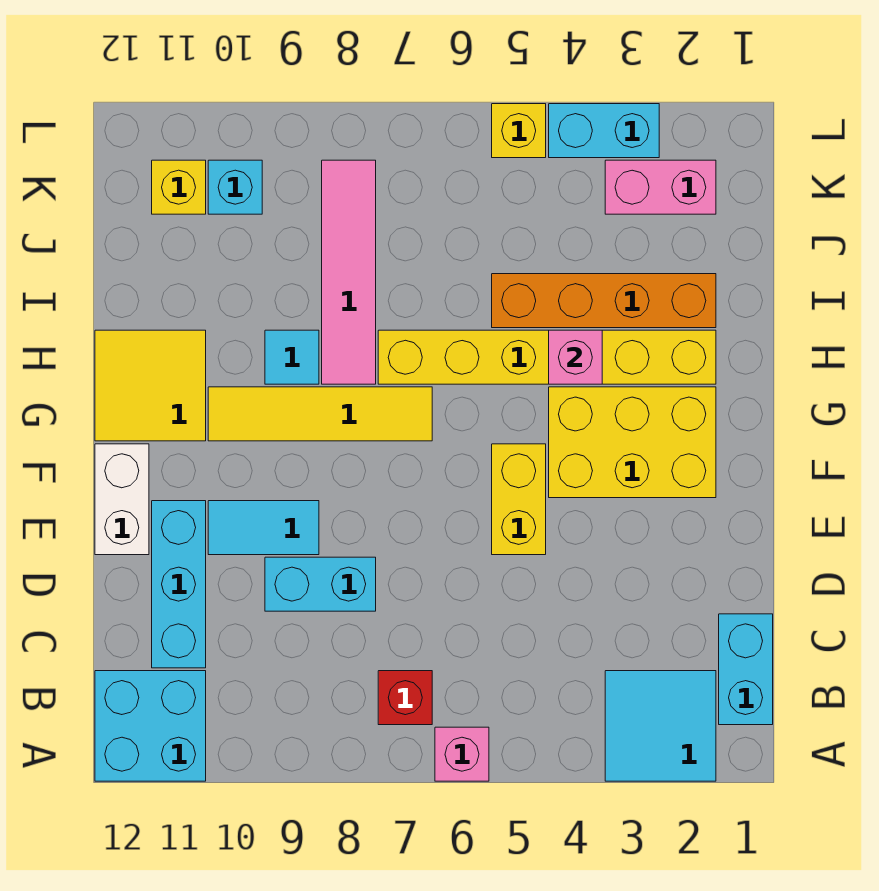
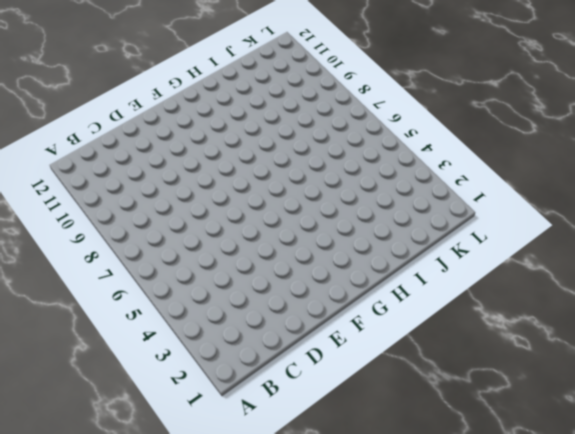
none -> cyan 2x2 tile [605,671,716,781]
none -> pink 1x1 brick [435,727,489,781]
none -> cyan 2x2 brick [95,671,206,781]

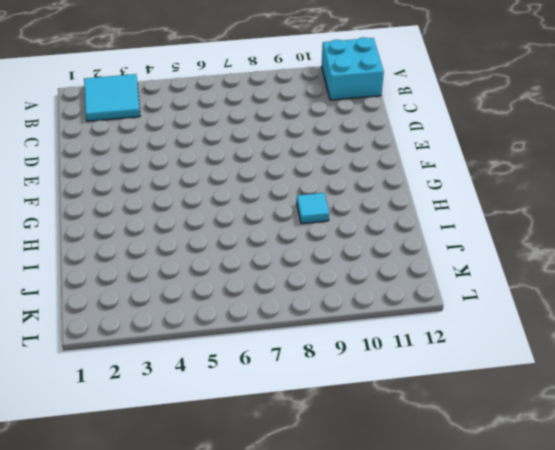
none -> pink 1x1 brick [435,727,489,781]
none -> cyan 1x2 brick [719,614,773,725]
none -> red 1x1 brick [378,671,432,725]

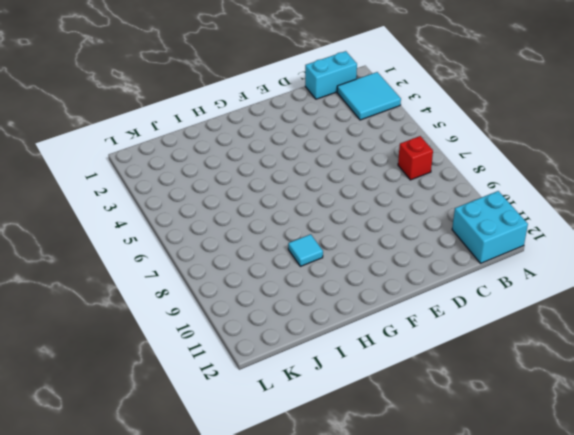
none -> pink 1x1 brick [435,727,489,781]
none -> cyan 1x3 brick [152,501,206,668]
none -> cyan 1x2 brick [265,557,376,611]

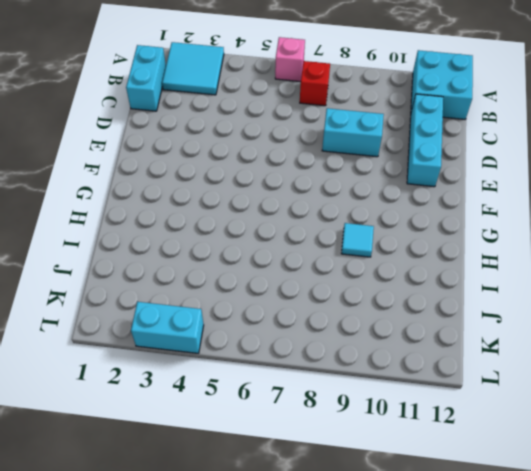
none -> yellow 1x2 brick [492,444,546,555]
none -> cyan 1x2 tile [208,501,319,555]
none -> white 1x2 brick [95,444,149,555]

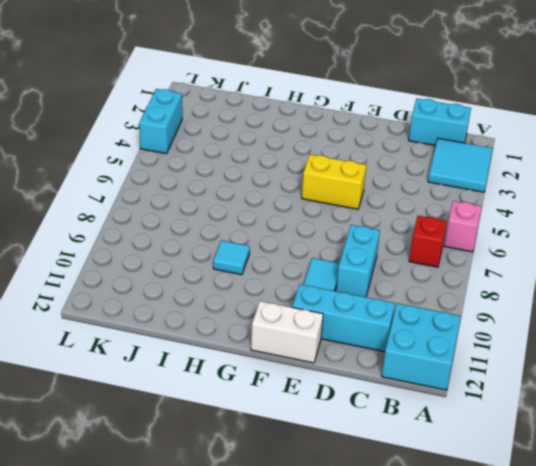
none -> yellow 2x3 brick [549,387,716,498]
none -> yellow 1x4 tile [208,387,432,441]
none -> yellow 2x2 tile [95,330,206,441]

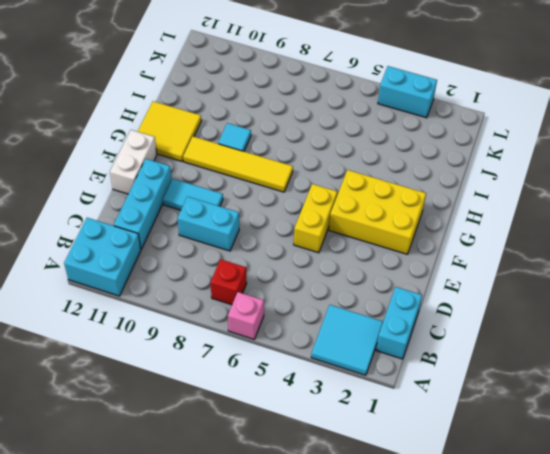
none -> yellow 1x6 brick [378,330,716,384]
none -> pink 1x4 tile [322,160,376,384]
none -> orange 1x4 brick [492,274,716,328]

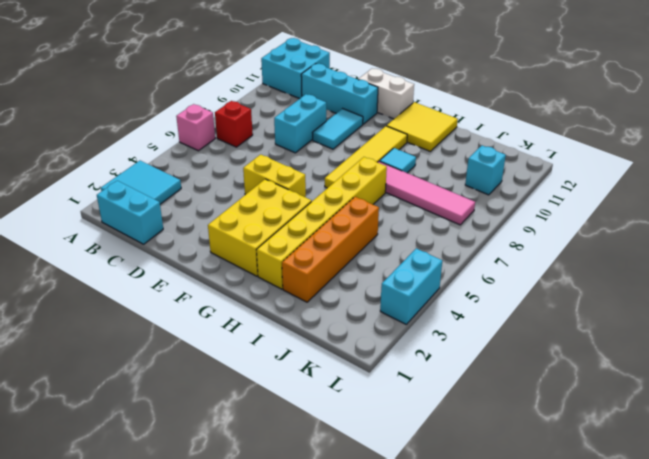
none -> pink 1x2 brick [605,160,716,214]
none -> yellow 1x1 brick [152,160,206,214]
none -> yellow 1x1 brick [492,104,546,158]

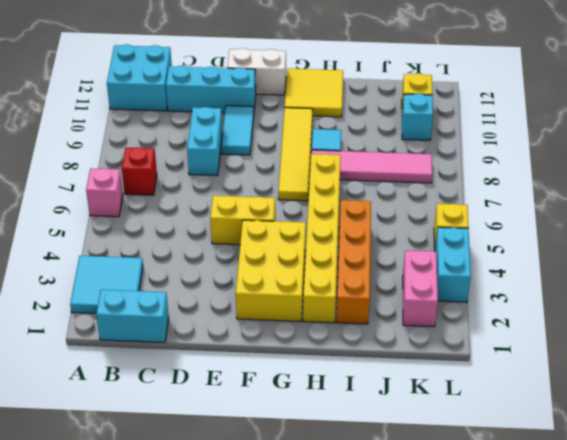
none -> pink 1x1 brick [549,330,602,384]

